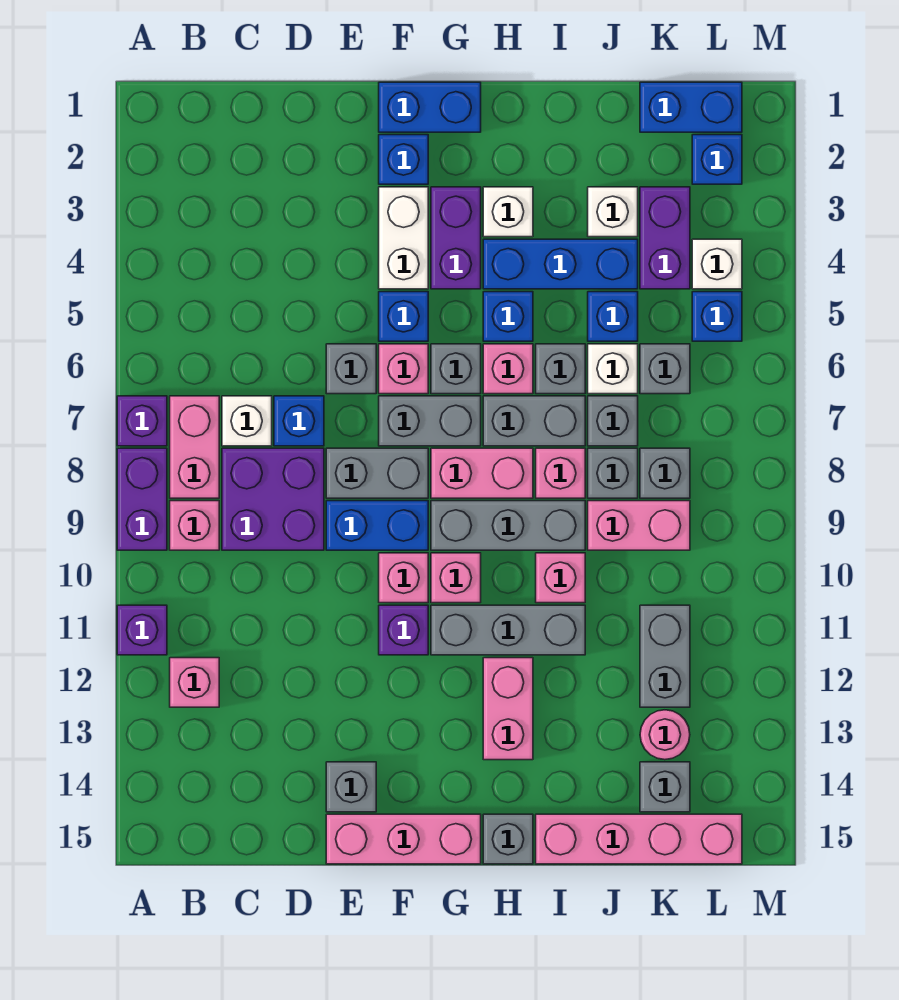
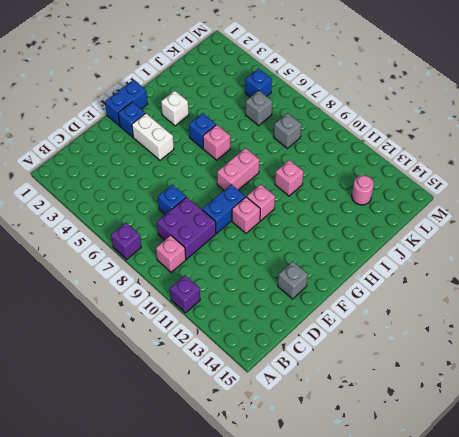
none -> purple 1x2 brick [117,448,167,550]
none -> pink 1x2 brick [170,396,219,498]
none -> pink 1x1 brick [170,658,219,707]
none -> white 1x1 brick [222,396,272,446]

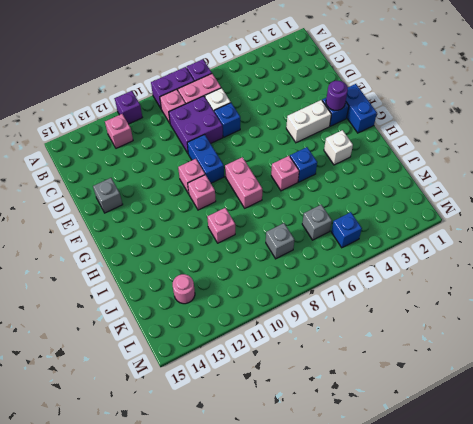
purple 1x1 round brick [326,81,348,110] -> none
none -> grey 1x1 brick [326,344,376,394]
none -> grey 1x2 brick [326,448,428,498]
none -> pink 1x3 brick [326,814,481,864]
none -> blue 1x1 brick [379,292,428,341]

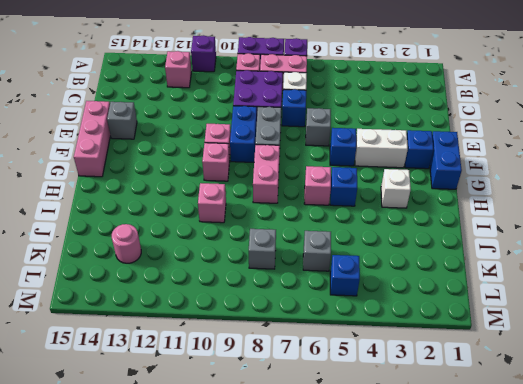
none -> pink 1x1 brick [379,344,428,394]
none -> grey 1x2 brick [379,396,481,446]
none -> purple 1x1 brick [379,605,428,655]
none -> purple 1x2 brick [431,187,481,289]

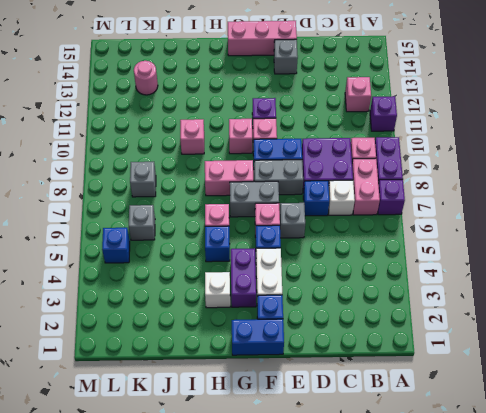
none -> grey 1x1 brick [431,344,481,394]
none -> grey 1x3 brick [431,501,585,550]
none -> grey 1x3 brick [431,605,585,655]
none -> blue 1x3 brick [483,239,638,289]

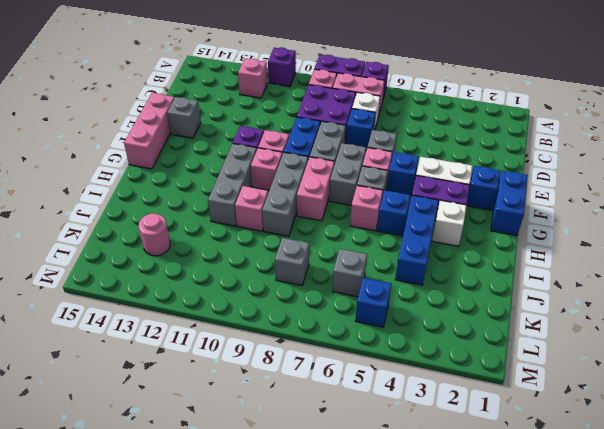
none -> grey 1x2 brick [483,396,585,446]
none -> pink 1x2 brick [483,658,533,760]
none -> grey 1x1 brick [483,814,533,864]
none -> grey 1x1 brick [536,344,585,394]

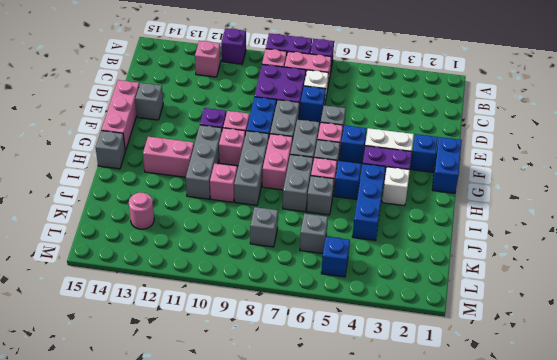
none -> pink 1x1 brick [536,448,585,498]
none -> pink 1x4 brick [536,814,742,864]
none -> white 1x1 brick [588,187,638,237]
none -> blue 1x1 brick [588,292,638,341]

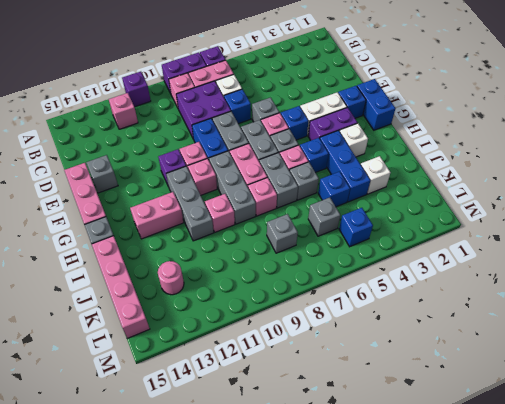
none -> white 1x1 brick [588,344,638,394]
none -> grey 1x1 brick [588,396,638,446]
none -> grey 1x1 brick [588,448,638,498]
none -> pink 1x2 brick [588,501,690,550]

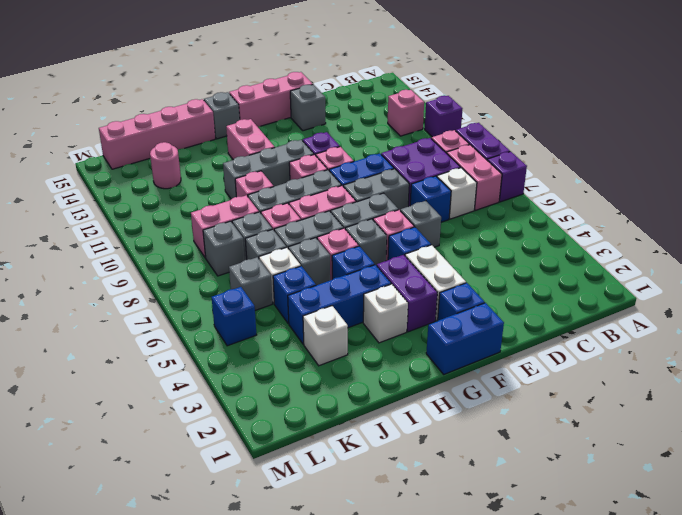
none -> blue 1x2 brick [640,82,742,132]
none -> purple 1x2 brick [640,187,690,289]
none -> grey 1x2 brick [640,605,690,707]
none -> grey 1x1 brick [640,762,690,812]

